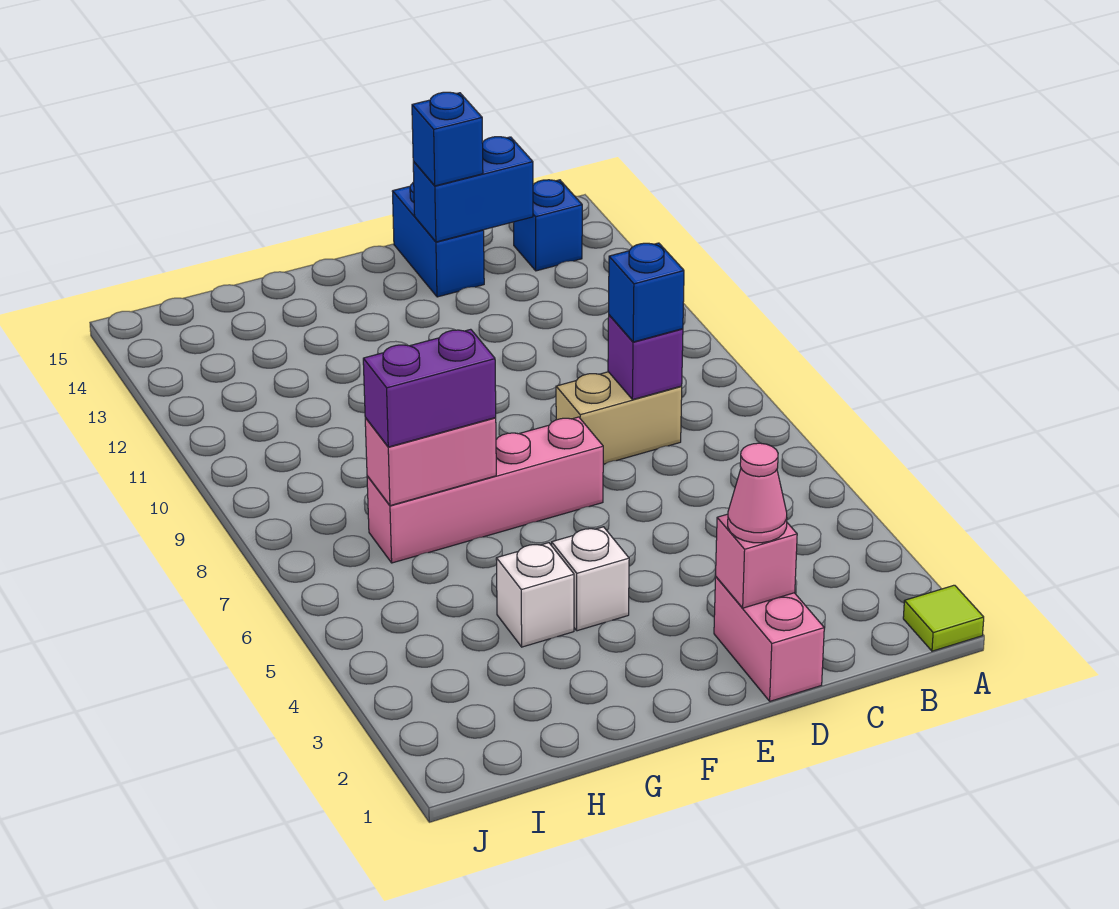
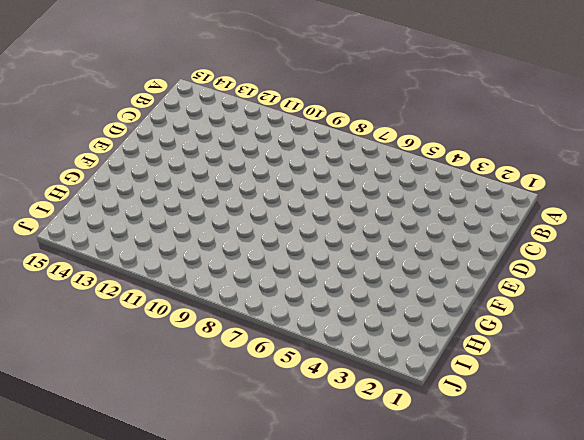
none -> lime 1x1 tile [903,585,984,651]
none -> blue 1x1 brick [514,180,582,271]
none -> tan 1x2 brick [556,372,682,464]

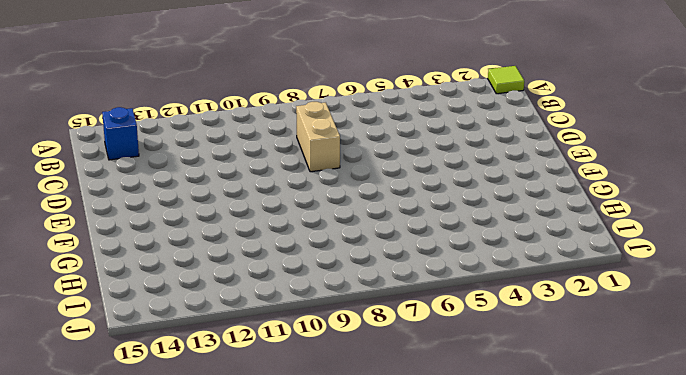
none -> pink 1x2 brick [714,577,824,701]
none -> blue 1x2 brick [392,182,484,297]
none -> pink 1x4 brick [367,417,603,563]

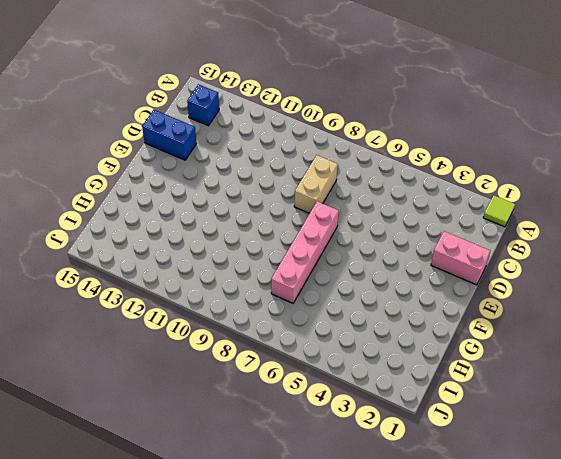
none -> white 1x1 brick [552,527,629,631]
none -> white 1x1 brick [496,543,574,647]
none -> purple 1x1 brick [608,315,683,400]

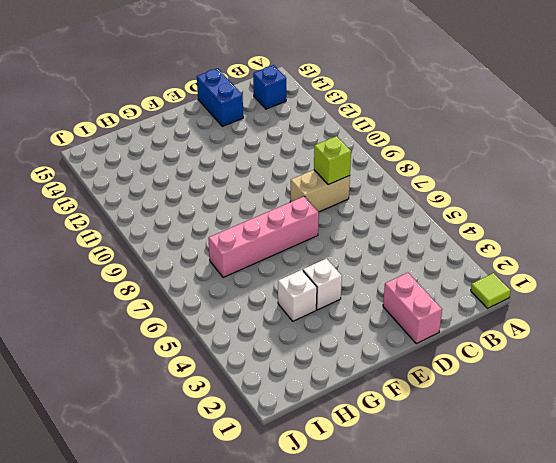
lime 1x1 brick [314,136,351,185] -> purple 1x1 brick [608,315,683,400]
none -> blue 1x2 brick [413,137,533,242]
none -> pink 1x1 brick [716,514,797,608]
none -> pink 1x2 brick [365,417,496,506]

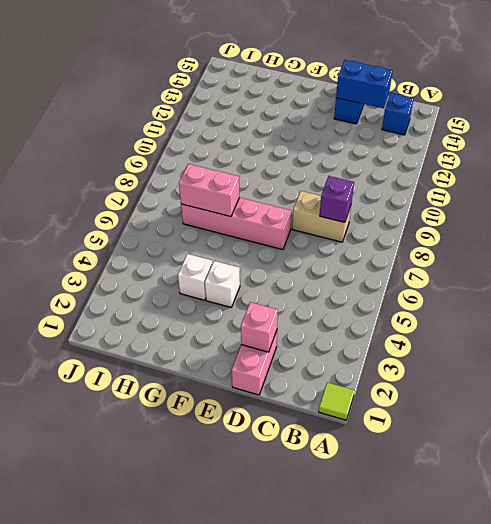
none -> blue 1x1 brick [609,243,684,342]
none -> pink 1x1 cone [728,443,787,543]
none -> blue 1x1 brick [412,92,483,186]

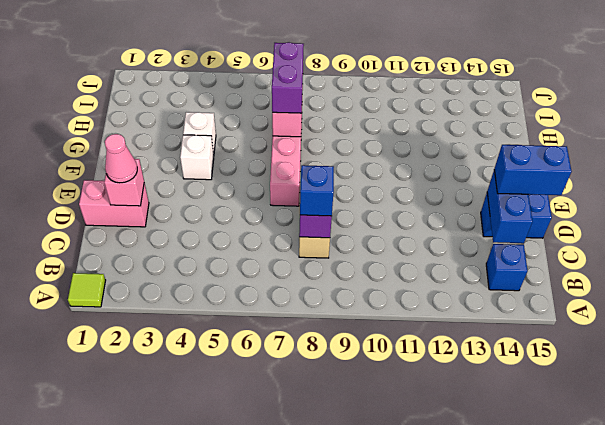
blue 1x2 brick [494,145,572,195] -> blue 1x1 brick [412,92,483,186]

